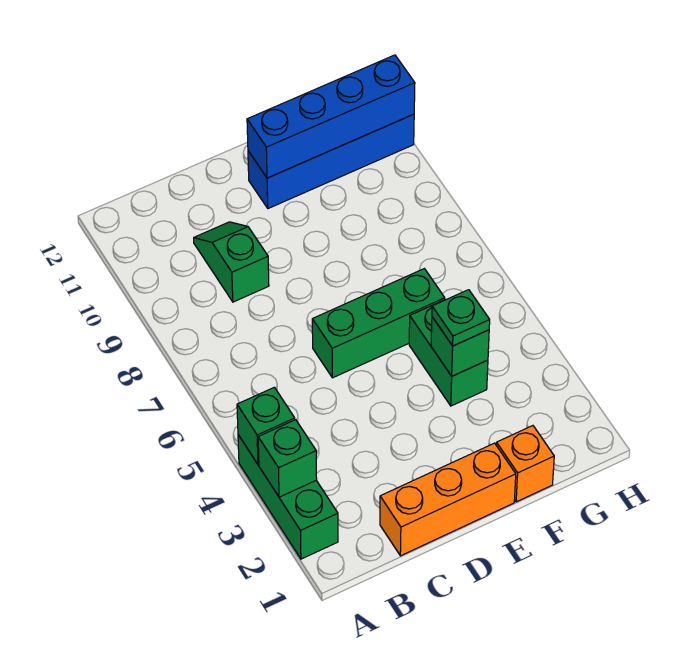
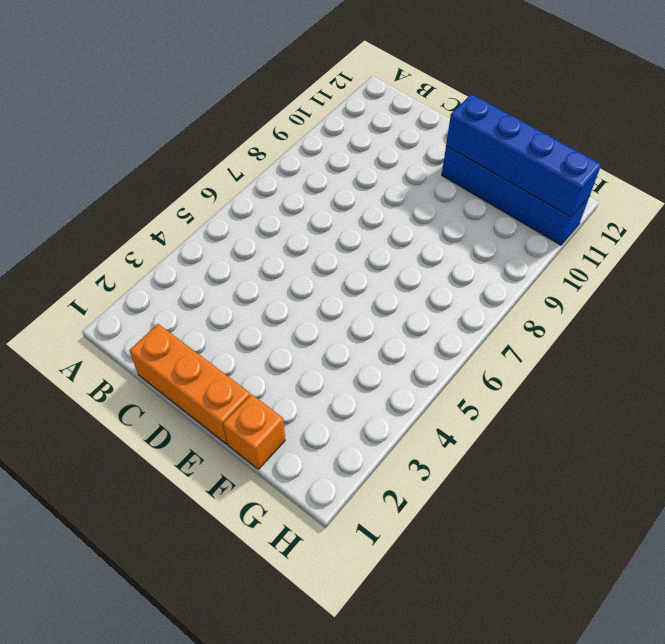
none -> green 1x3 brick [238,435,338,559]
none -> green 1x2 slope [194,222,269,302]
none -> green 1x3 brick [312,269,445,378]

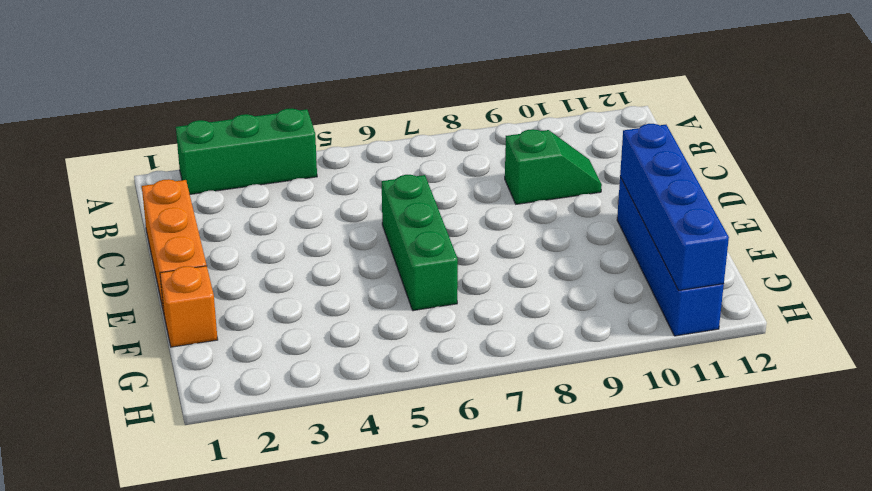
none -> green 1x2 brick [409,299,488,406]
none -> green 1x1 brick [258,420,317,497]
none -> green 1x1 brick [237,387,295,464]

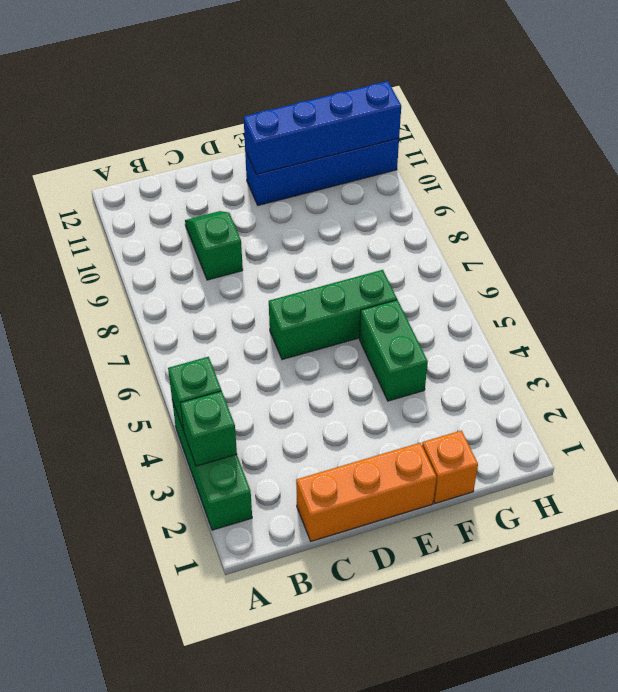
none -> green 1x1 brick [431,317,489,376]
none -> green 1x1 plate [432,290,490,346]

